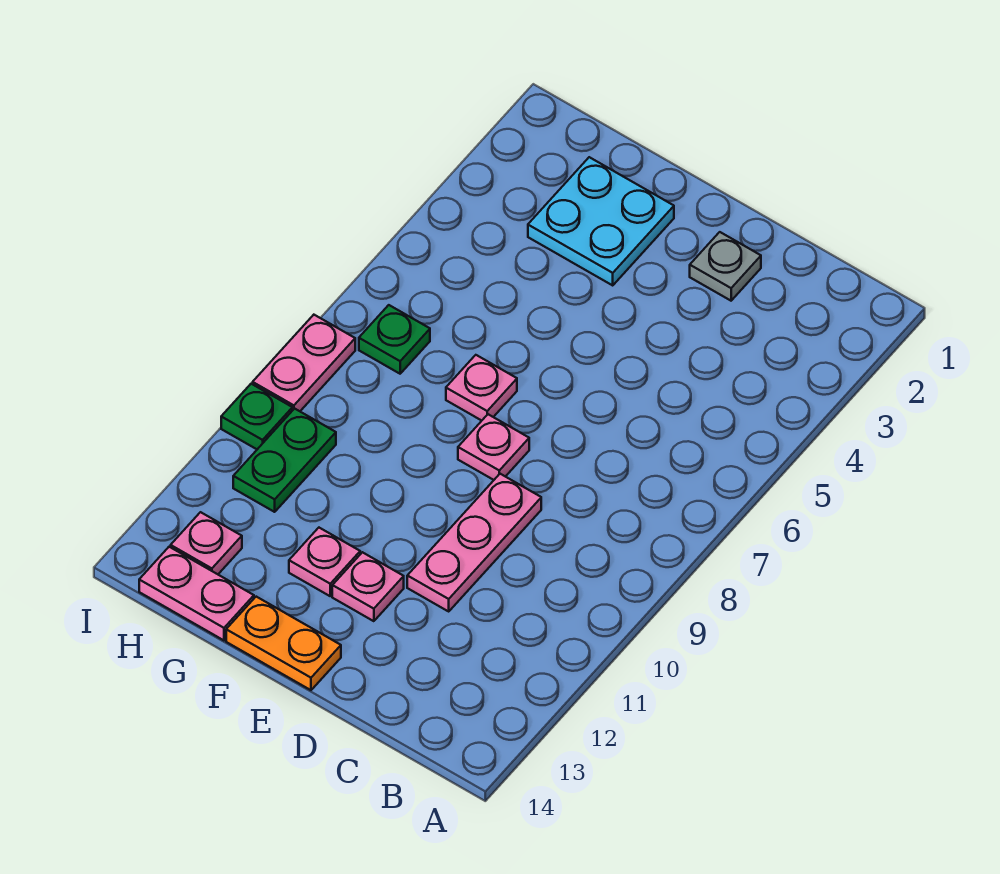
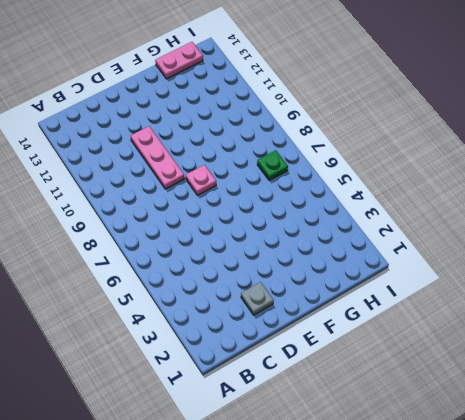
none -> pink 1x1 plate [332,552,404,621]
none -> orange 1x2 plate [226,597,341,690]
none -> cyan 2x2 plate [528,157,674,285]

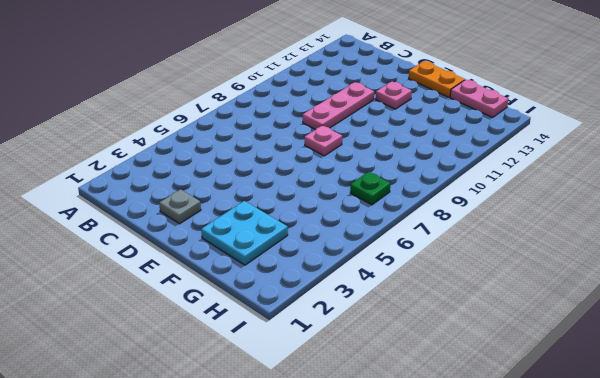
none -> pink 1x1 plate [446,355,517,421]
none -> pink 1x1 plate [289,528,360,596]
none -> green 1x2 plate [233,409,336,512]

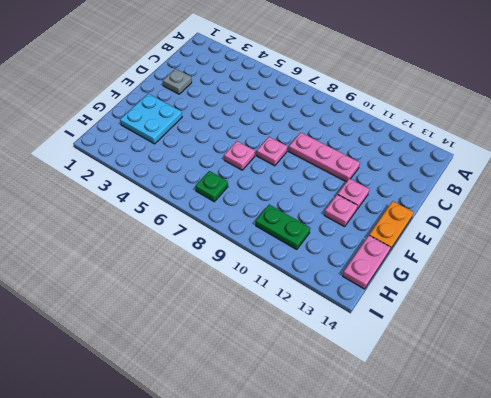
none -> pink 1x1 plate [171,512,242,574]
none -> pink 1x2 plate [253,315,355,411]
none -> green 1x1 plate [221,384,292,449]

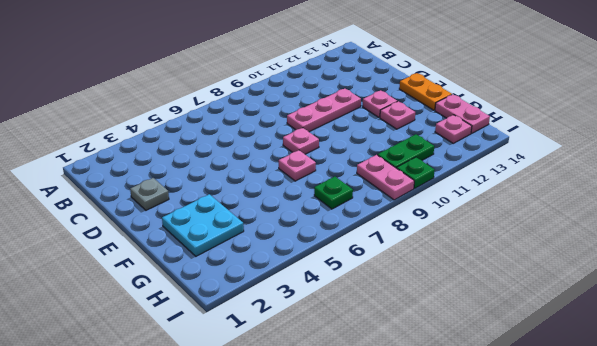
pink 1x2 plate [357,155,414,200] -> pink 1x2 plate turned to [253,315,355,411]

